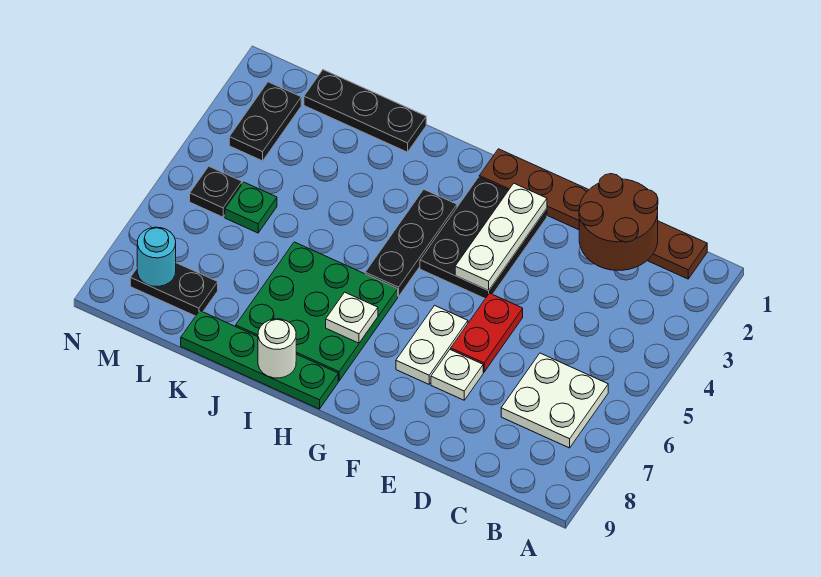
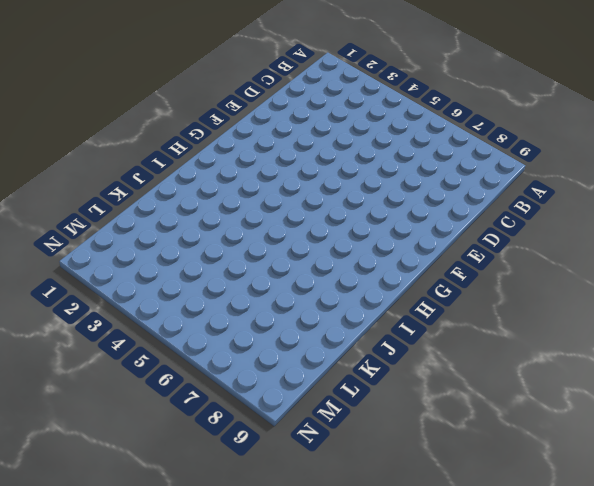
none -> brown 1x6 plate [479,149,707,279]
none -> white 2x2 plate [501,353,608,448]
none -> red 1x2 plate [451,293,523,372]

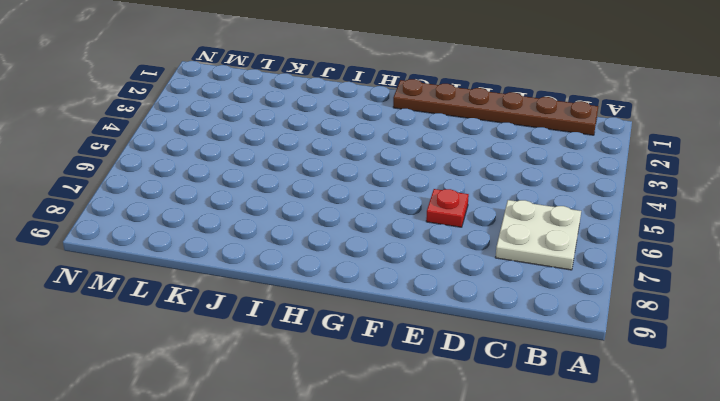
red 1x1 plate [426,189,469,227] -> red 1x2 plate [451,293,523,372]
none -> white 1x1 plate [431,349,483,400]
none -> black 2x3 plate [420,177,547,299]
none -> white 1x2 plate [396,305,468,384]

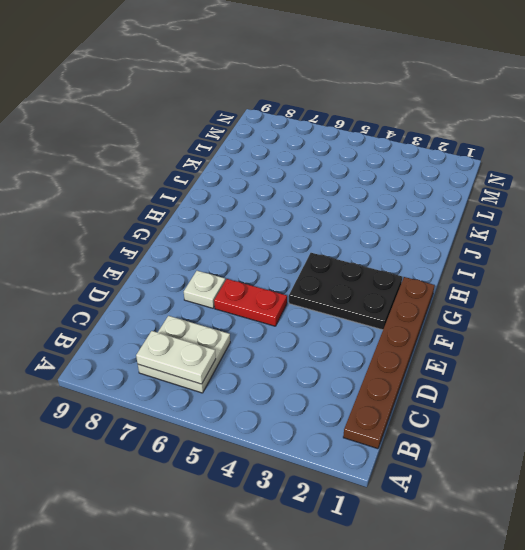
white 1x2 plate [136,331,216,384] -> white 1x2 plate moved to [396,305,468,384]
none -> black 1x3 plate [365,190,457,296]
none -> green 3x3 plate [236,242,398,381]
none -> green 1x4 plate [181,311,338,409]

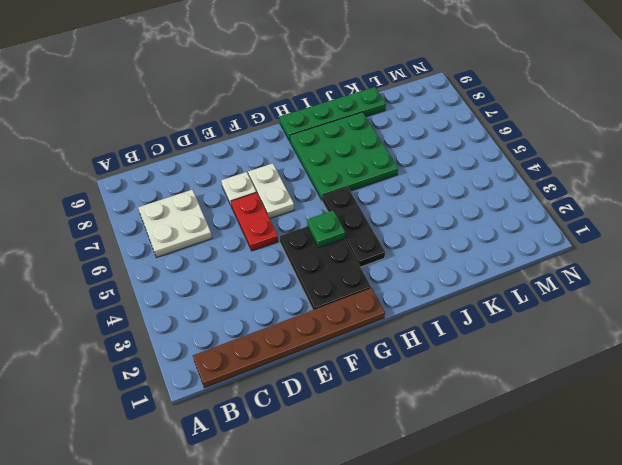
green 1x1 plate [307,211,345,248] -> green 1x1 plate moved to [225,182,277,233]
none -> black 1x3 plate [304,70,426,152]
none -> black 1x2 plate [130,263,218,316]
none -> black 1x2 plate [229,82,301,161]

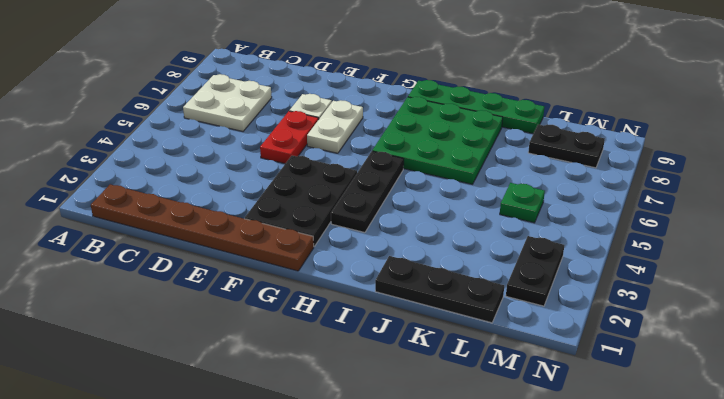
none -> black 1x1 plate [190,166,242,217]
none -> brown 2x2 round brick [579,174,658,270]
none -> white 1x3 plate [455,183,547,291]

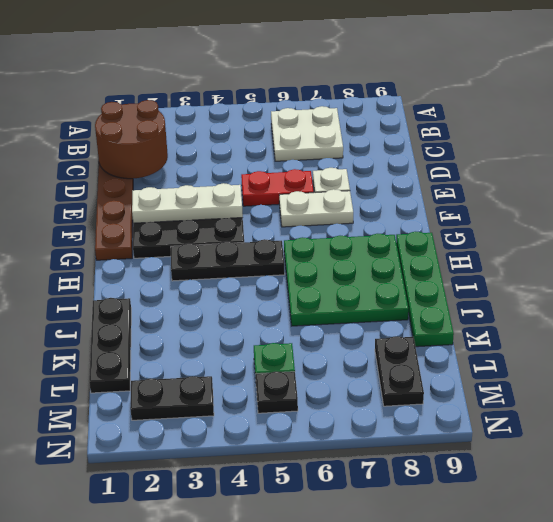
none -> white 1x1 plate [326,292,378,343]
none -> white 1x1 round brick [258,319,296,378]
none -> cyan 1x1 round brick [137,227,176,287]

